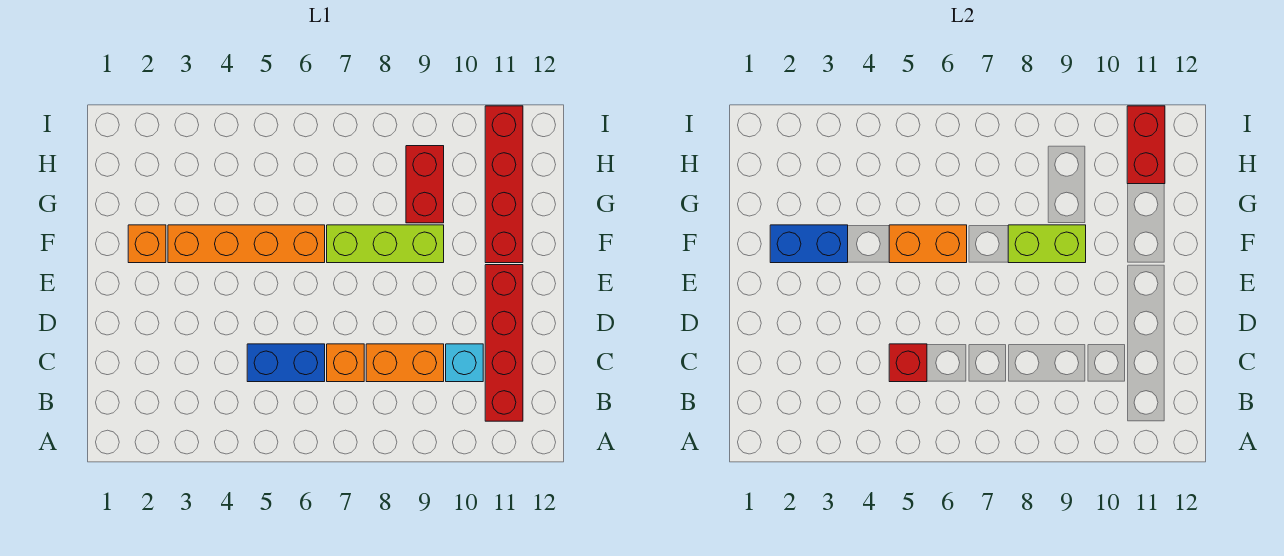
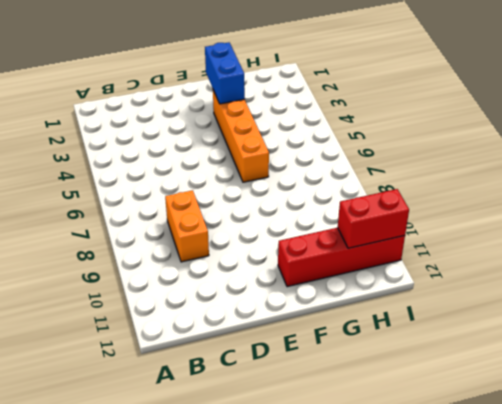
none -> red 1x4 brick [485,265,523,421]
none -> blue 1x2 brick [247,344,325,382]
none -> orange 1x1 brick [327,344,364,382]

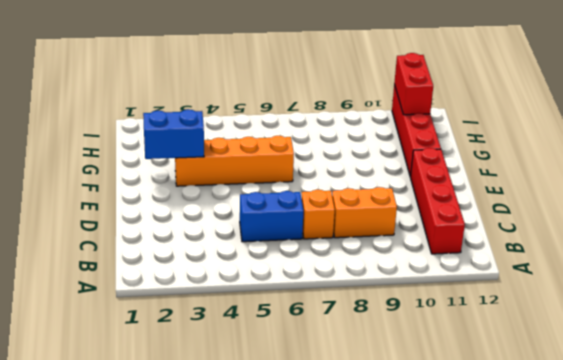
none -> cyan 1x1 brick [446,344,483,382]
none -> orange 1x1 brick [128,225,166,263]
none -> lime 1x3 brick [327,225,444,263]

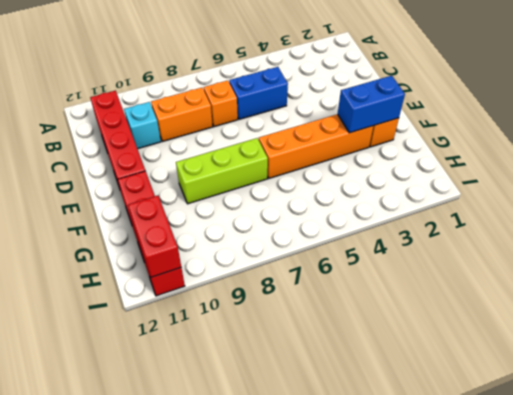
none -> red 1x2 brick [406,146,444,223]
none -> red 1x1 brick [889,344,927,382]
none -> orange 1x2 brick [889,225,967,263]

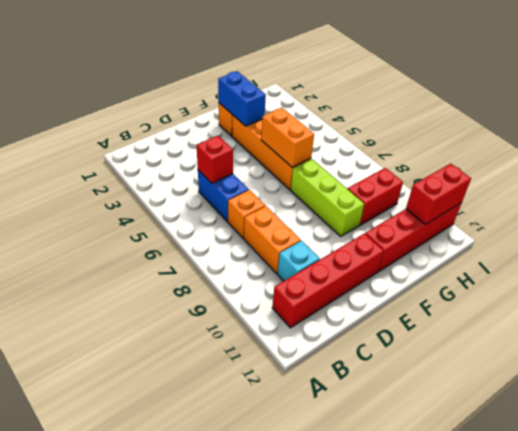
none -> lime 1x2 brick [1008,225,1086,263]

